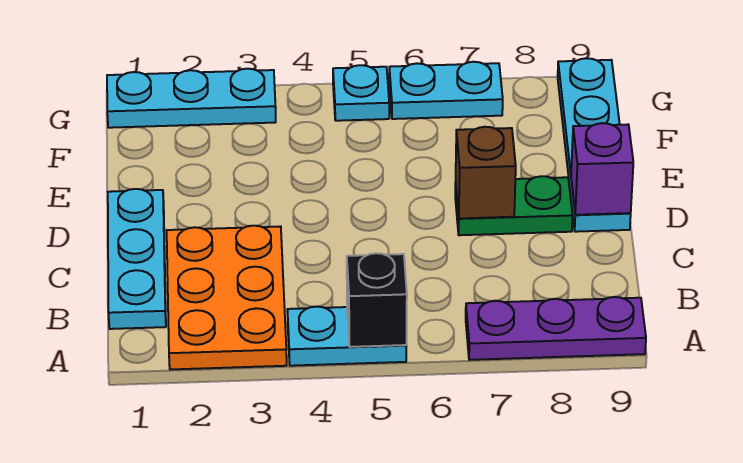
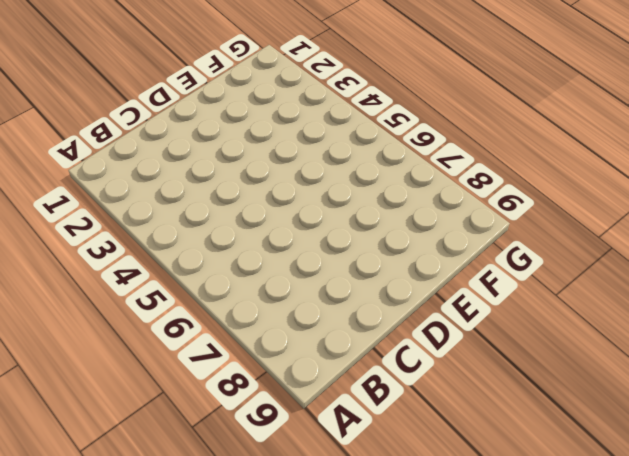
none -> orange 2x3 plate [167,226,287,370]
none -> cyan 1x2 plate [287,307,406,366]
none -> purple 1x3 plate [466,297,646,360]

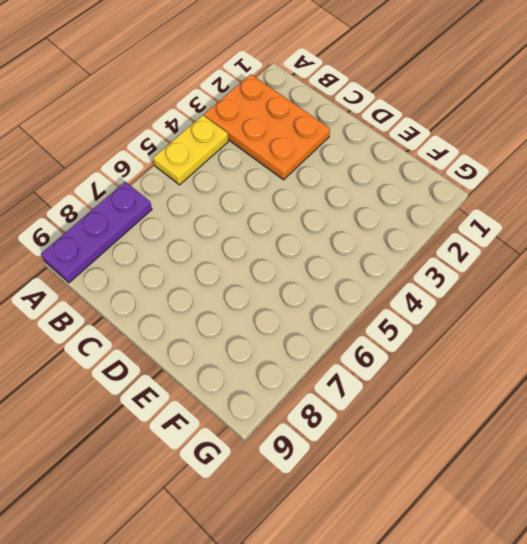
yellow 1x2 plate [153,115,228,185] -> cyan 1x2 plate [287,307,406,366]
none -> cyan 1x3 plate [108,189,166,329]
none -> green 1x2 plate [455,176,573,235]
none -> cyan 1x4 plate [558,58,631,232]

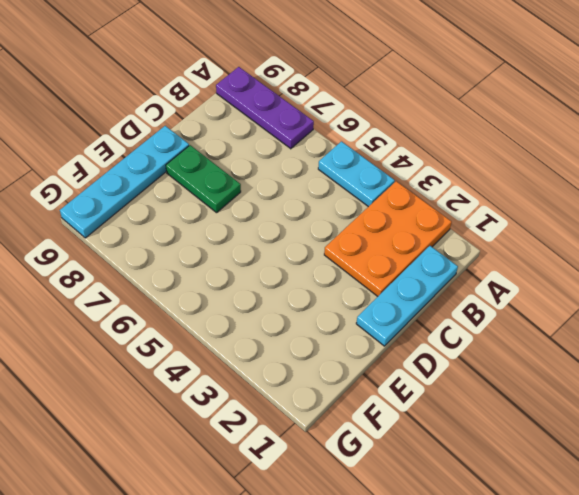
none -> cyan 1x3 plate [107,69,276,128]
none -> cyan 1x1 plate [333,65,389,121]
none -> cyan 1x2 plate [389,62,503,119]

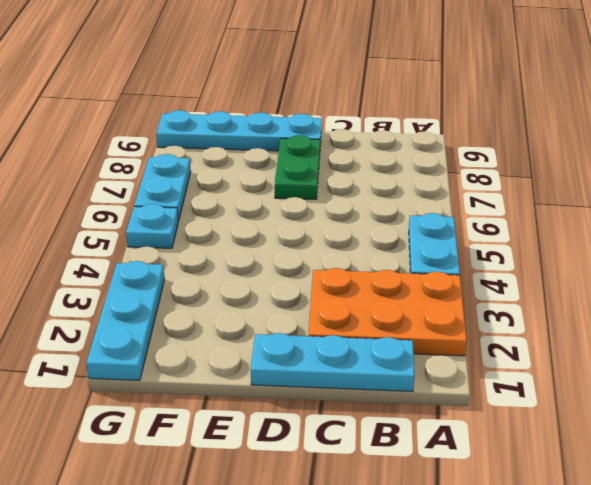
none -> purple 1x3 plate [466,297,646,360]
none -> black 1x1 brick [347,253,407,347]
none -> brown 1x1 brick [456,127,516,218]

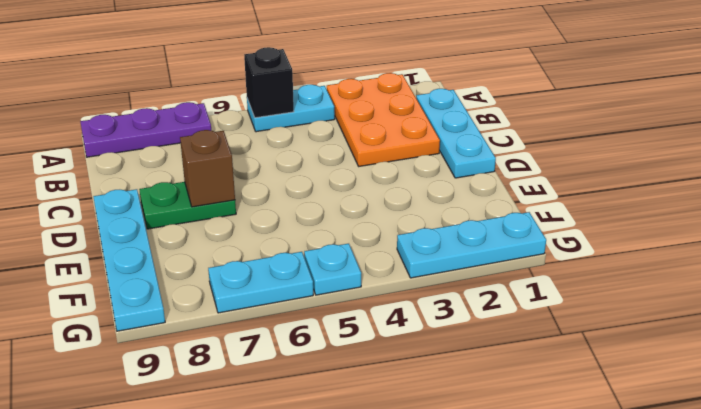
none -> purple 1x1 brick [571,123,633,215]

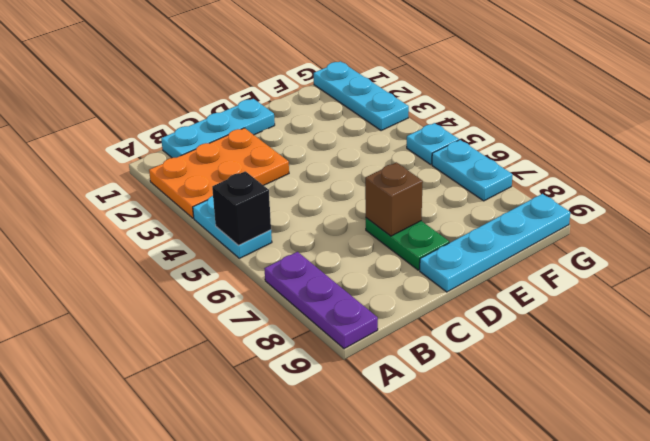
none -> purple 1x1 brick [571,123,633,215]

